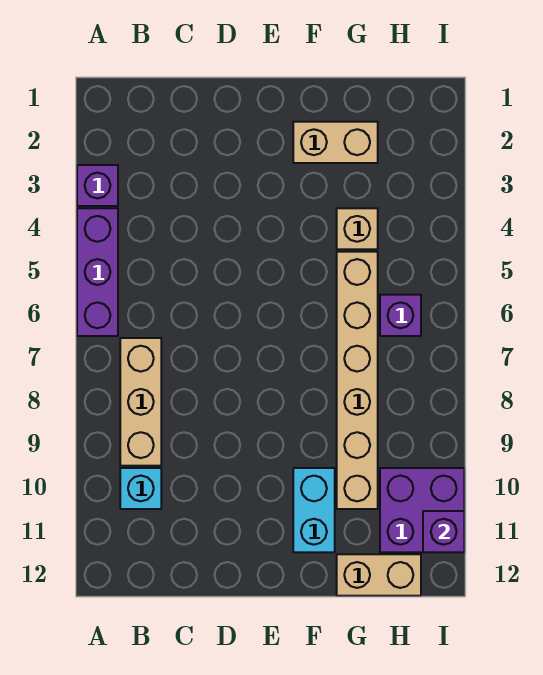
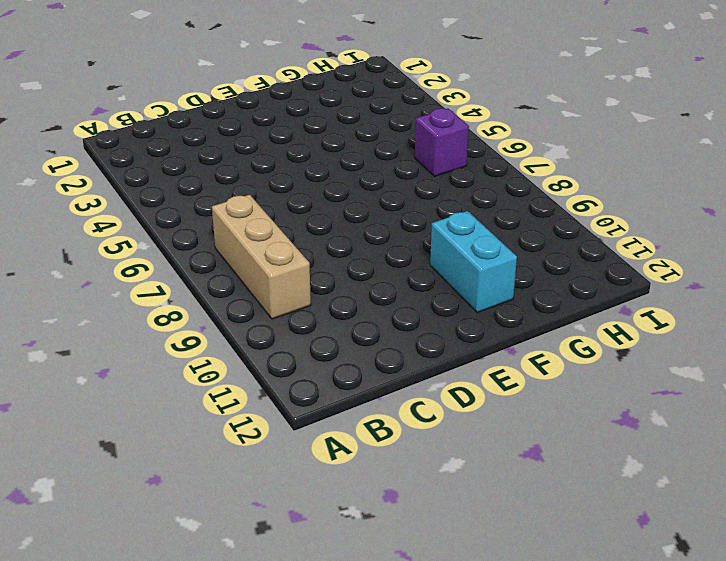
none -> purple 1x1 brick [77,165,118,206]
none -> purple 1x3 brick [77,208,118,336]
none -> cyan 1x1 brick [120,468,161,509]

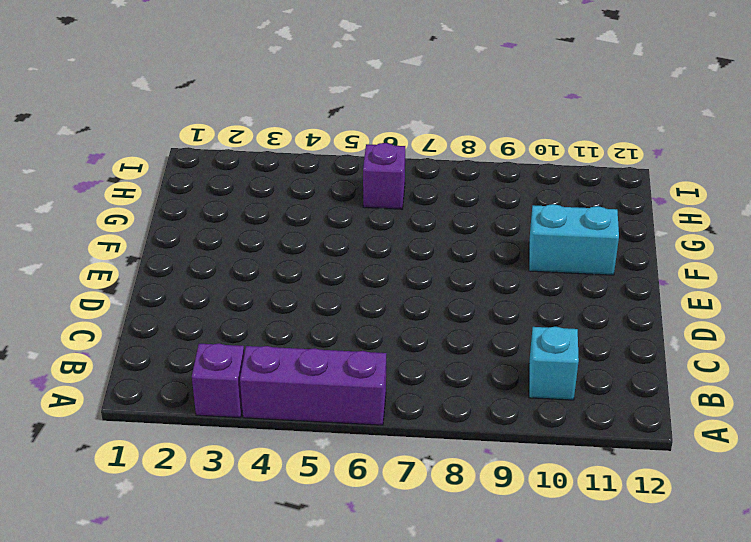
none -> tan 1x3 brick [120,338,161,466]
none -> tan 1x2 brick [293,122,378,163]
none -> tan 1x1 brick [337,208,378,249]

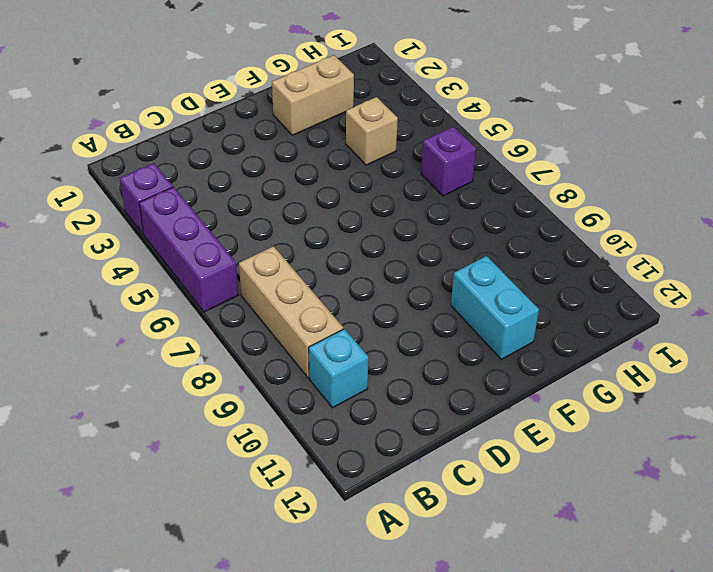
none -> tan 1x6 brick [337,252,378,509]
none -> tan 1x2 brick [337,554,421,596]
none -> purple 2x2 brick [380,468,464,552]

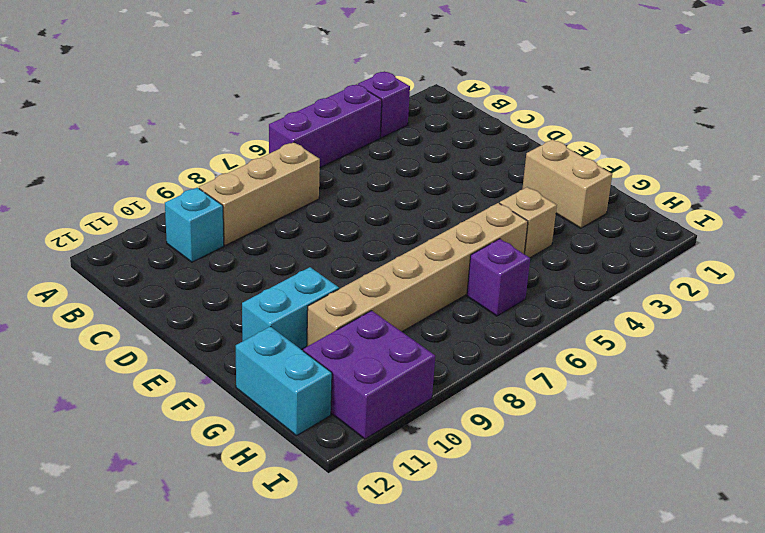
cyan 1x2 brick [236,327,332,436] -> tan 1x2 brick [337,554,421,596]
none -> purple 1x1 brick [423,511,464,552]

